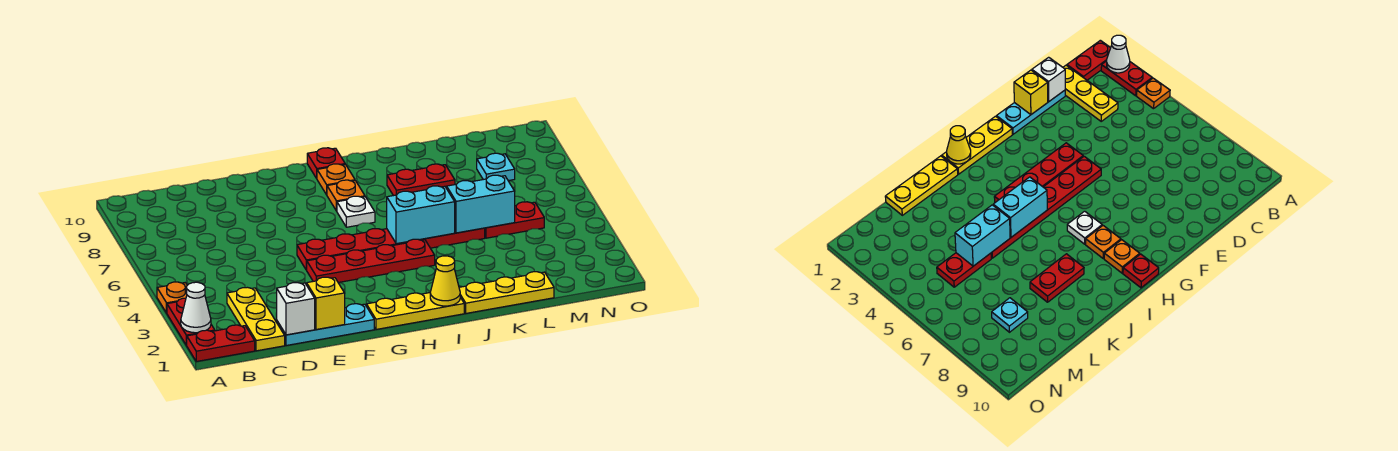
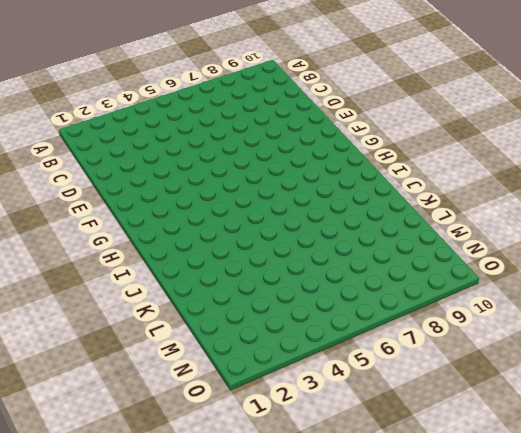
none -> red 1x2 plate [187,325,255,361]
none -> red 1x2 plate [167,298,215,345]
none -> orange 1x1 plate [157,282,187,313]

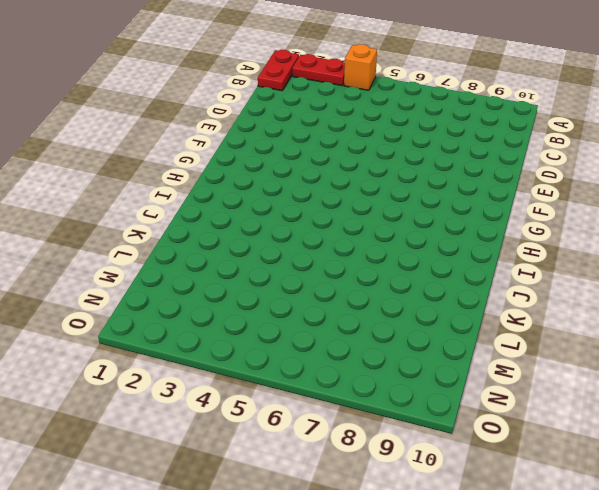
orange 1x1 brick [344,44,377,90] -> orange 1x1 plate [157,282,187,313]
none -> yellow 1x3 plate [227,287,285,351]
none -> cyan 1x3 plate [277,304,374,345]
none -> red 1x4 plate [307,239,435,282]

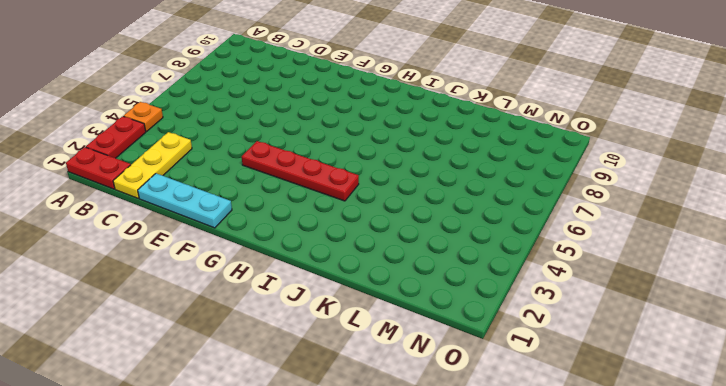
none -> red 1x6 plate [297,228,485,270]
none -> yellow 1x3 plate [366,293,464,329]
none -> white 1x1 plate [337,196,375,227]

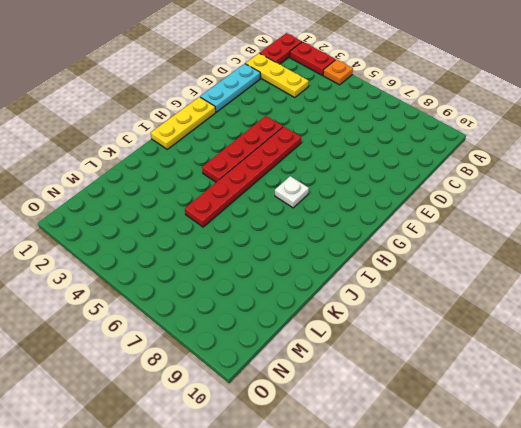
none -> orange 1x1 plate [327,180,365,211]
none -> orange 1x1 plate [317,164,355,195]
none -> red 1x1 plate [307,148,345,178]

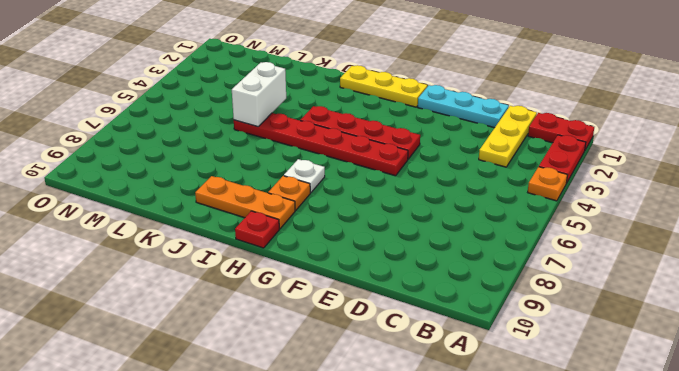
orange 1x3 plate [195,176,295,229] -> orange 1x1 plate [317,164,355,195]
white 1x2 brick [232,62,286,127] -> cyan 1x2 brick [447,175,515,233]
none -> yellow 1x3 plate [459,272,554,313]
none -> red 1x2 plate [387,164,455,196]
none -> red 1x2 plate [485,202,544,238]

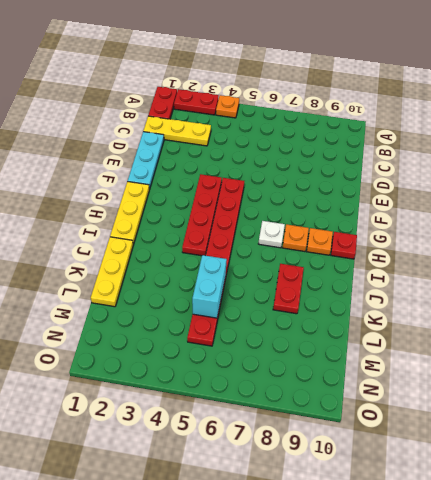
none -> cyan 1x1 plate [477,153,515,180]
none -> white 1x1 cone [181,282,211,333]
none -> white 1x1 brick [276,283,315,335]

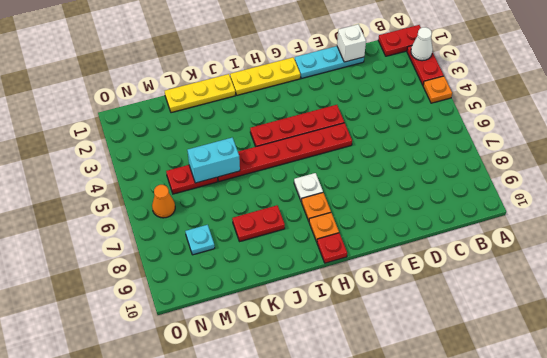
orange 1x1 cone [152,185,175,218] -> none
none -> yellow 1x3 plate [227,287,285,351]
none -> yellow 1x1 brick [307,277,345,330]
none -> yellow 1x1 cone [430,256,460,306]

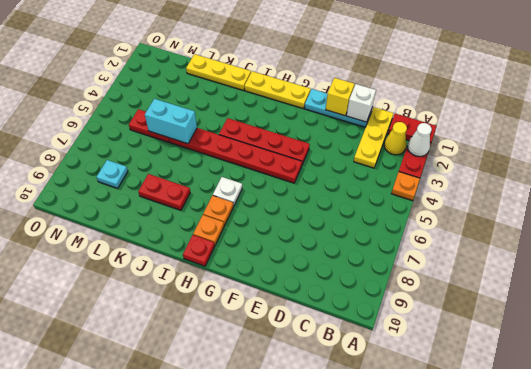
yellow 1x1 cone [384,122,407,155] -> yellow 1x1 cone moved to [430,256,460,306]
none -> cyan 1x2 brick [387,186,455,244]

